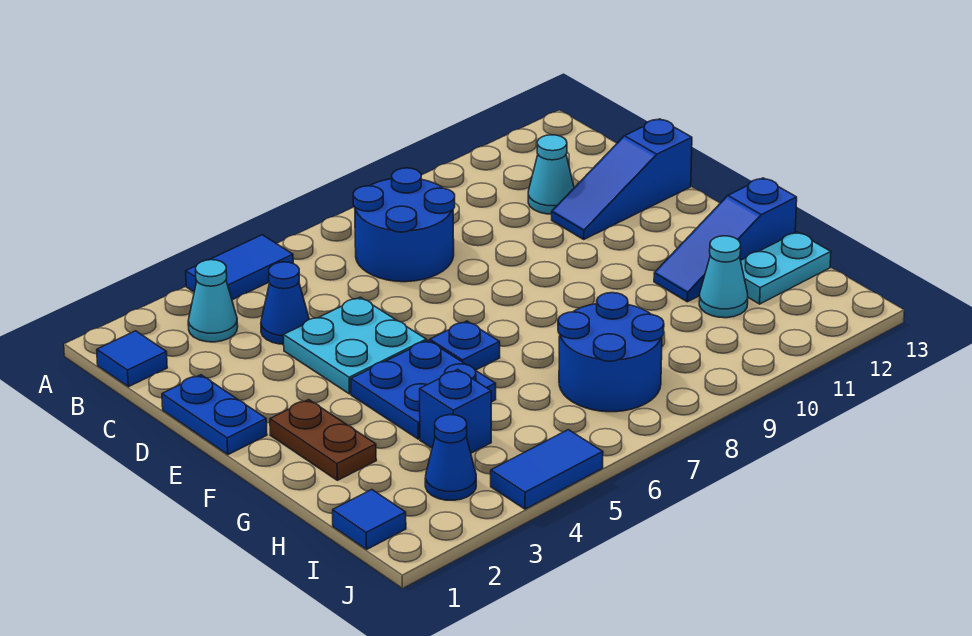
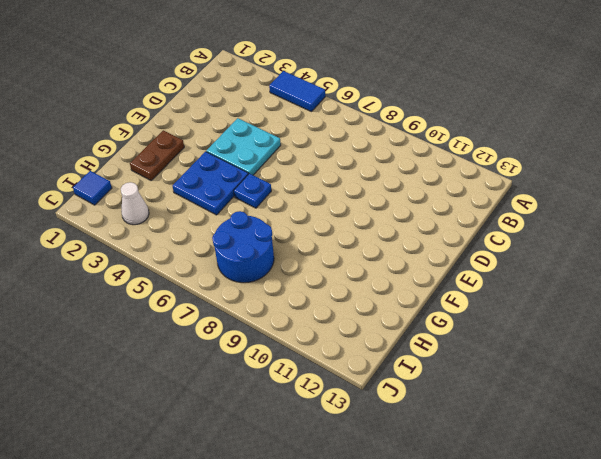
white 1x1 cone [121,182,149,225] -> blue 1x1 cone [425,415,476,500]
none -> blue 1x1 tile [97,331,167,387]
none -> cyan 1x1 cone [188,260,238,342]
none -> blue 2x2 round brick [353,168,455,282]

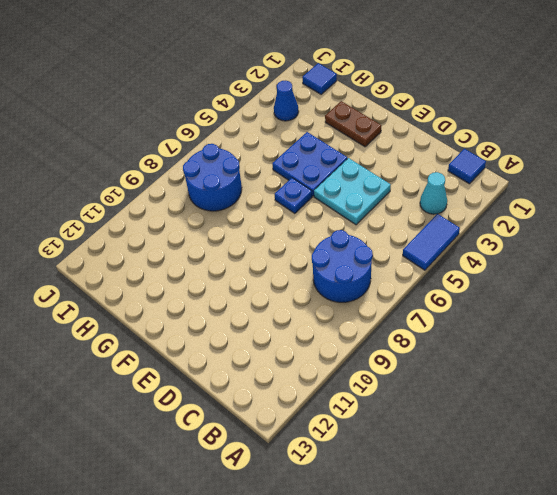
none -> blue 1x1 cone [261,262,309,344]
none -> cyan 1x1 cone [528,135,574,214]
none -> blue 1x2 plate [162,375,267,455]

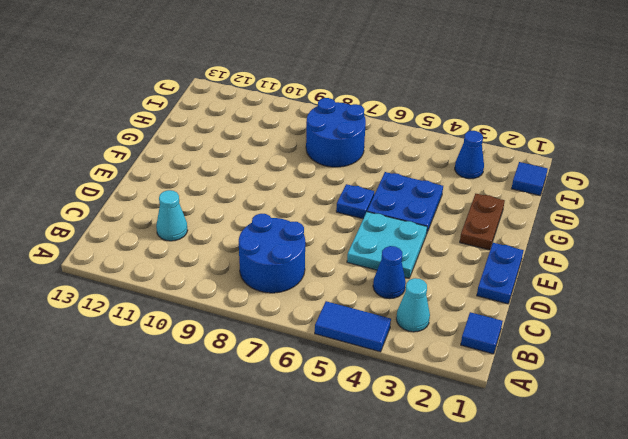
none -> blue 1x3 slope [552,119,692,239]
none -> blue 1x3 slope [654,178,797,302]
none -> blue 1x1 brick [420,370,491,453]

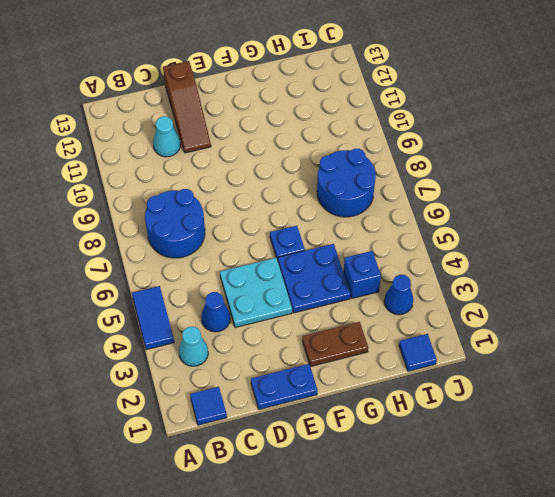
brown 1x3 slope [163,61,211,153] -> blue 1x3 slope [552,119,692,239]
none -> blue 1x3 slope [654,178,797,302]
none -> cyan 1x1 cone [699,236,748,318]
none -> cyan 1x2 plate [741,232,831,304]

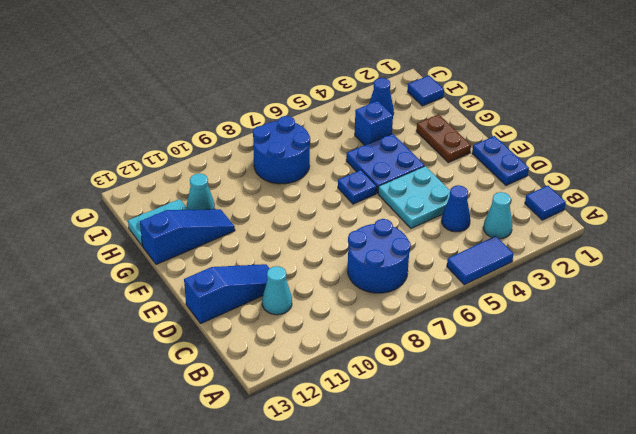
none -> blue 1x2 tile [491,430,603,509]

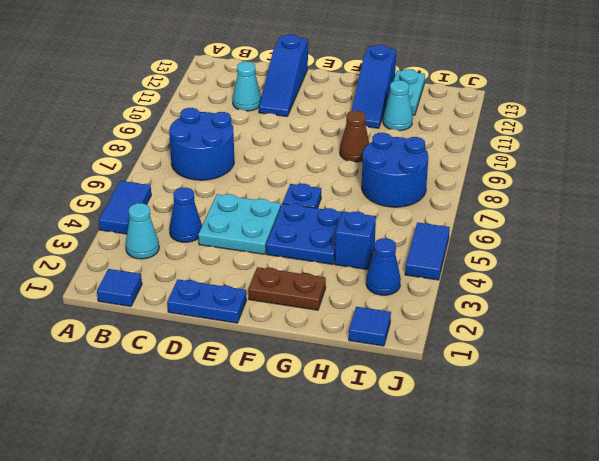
brown 1x1 cone [340,111,369,162] -> none

